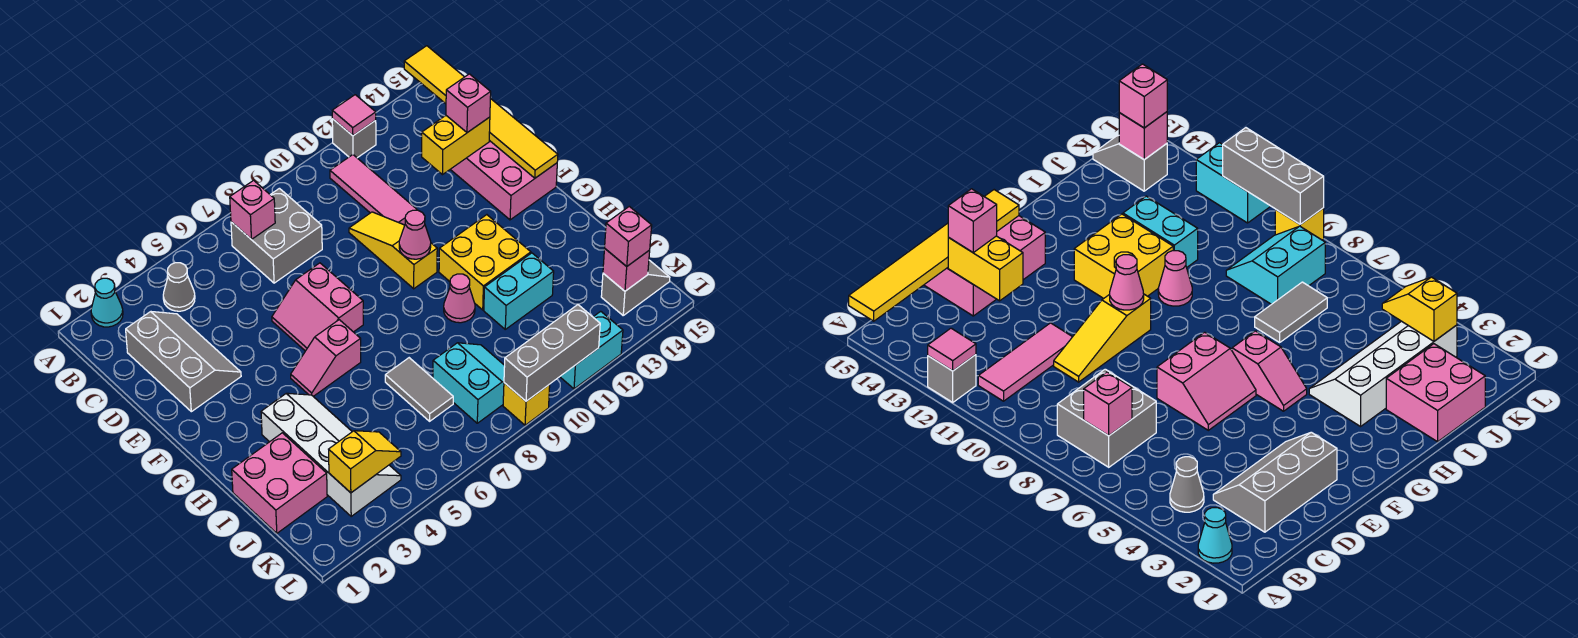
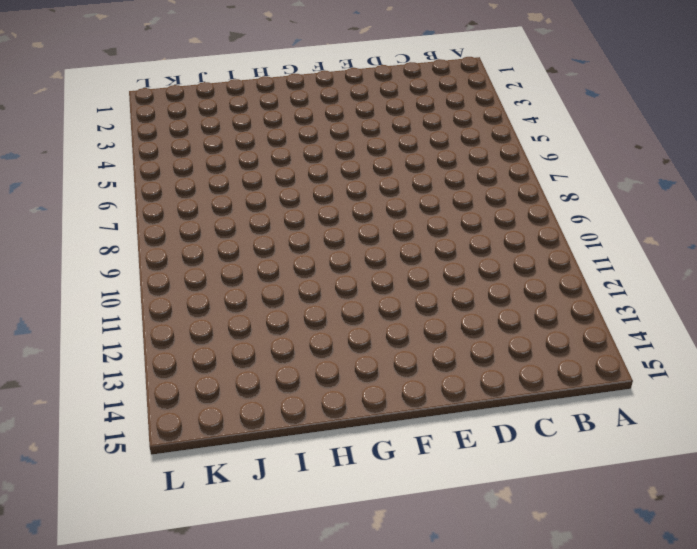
none -> cyan 1x1 cone [91,278,123,327]
none -> grey 1x1 brick [332,119,376,158]
none -> grey 1x1 cone [163,263,195,311]
none -> grey 2x2 brick [231,188,322,283]

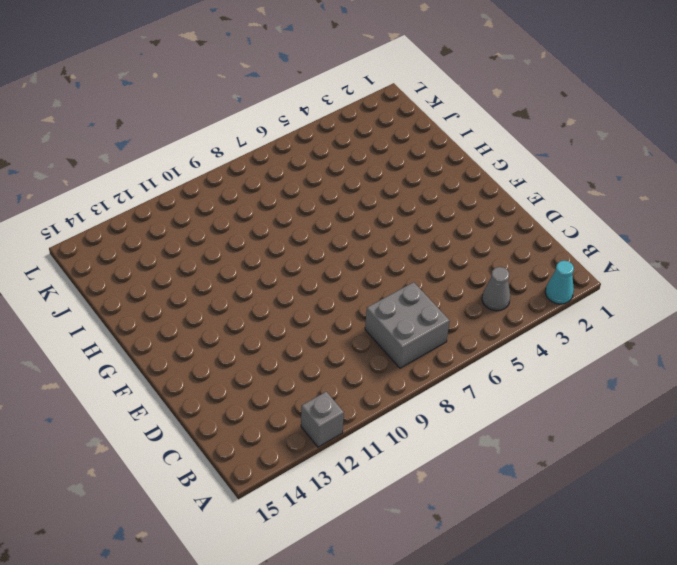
none -> pink 1x3 tile [330,155,417,225]
none -> grey 2x3 slope [126,312,241,412]
none -> yellow 1x3 slope [349,212,437,289]
none -> pink 2x3 brick [450,140,557,220]

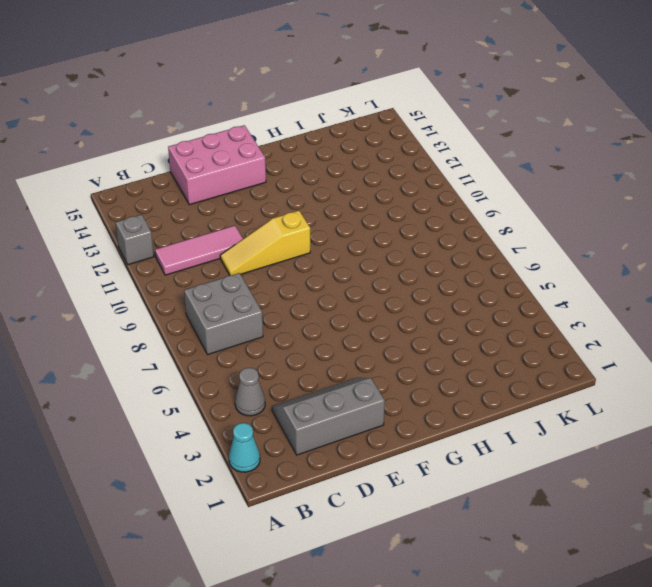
none -> pink 2x2 slope [272,263,363,351]
none -> pink 1x2 slope [291,320,361,396]
none -> yellow 2x2 brick [439,215,531,310]
none -> white 2x4 slope [261,393,401,516]

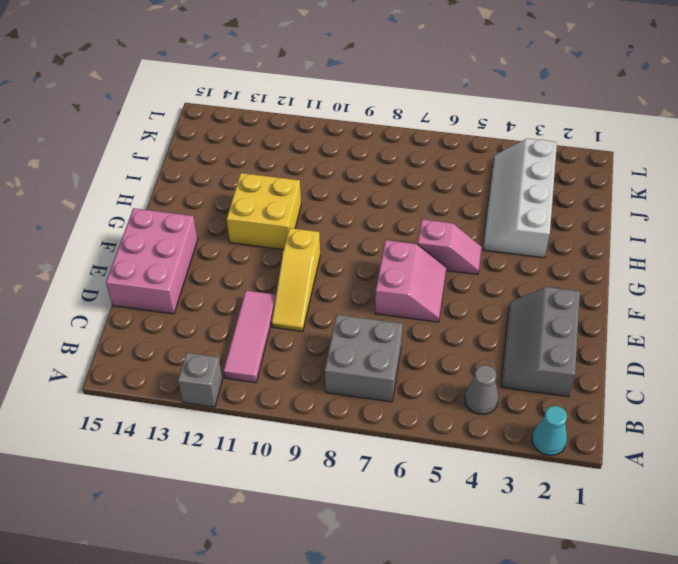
none -> pink 1x1 cone [444,274,475,323]
none -> pink 2x2 brick [232,433,327,533]
none -> grey 1x2 tile [385,358,453,421]
none -> cyan 1x2 brick [484,253,554,329]

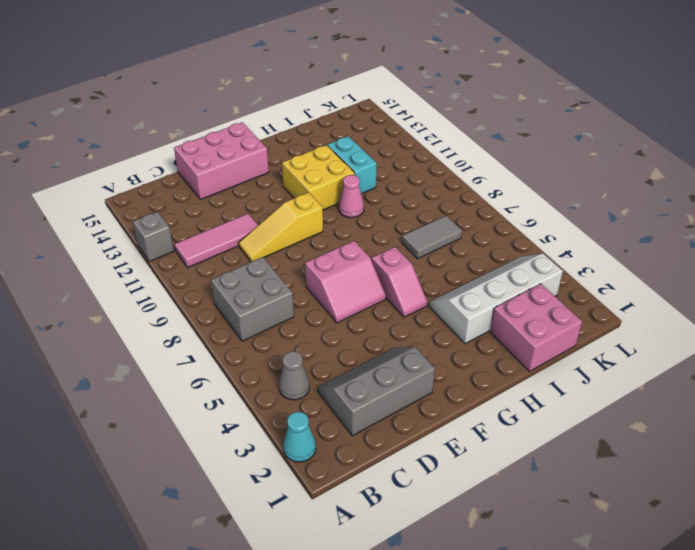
none -> cyan 2x2 slope [433,343,505,423]
none -> grey 1x2 slope [601,260,670,315]
none -> yellow 1x1 brick [503,383,550,425]
none -> cyan 1x2 brick [560,311,623,389]

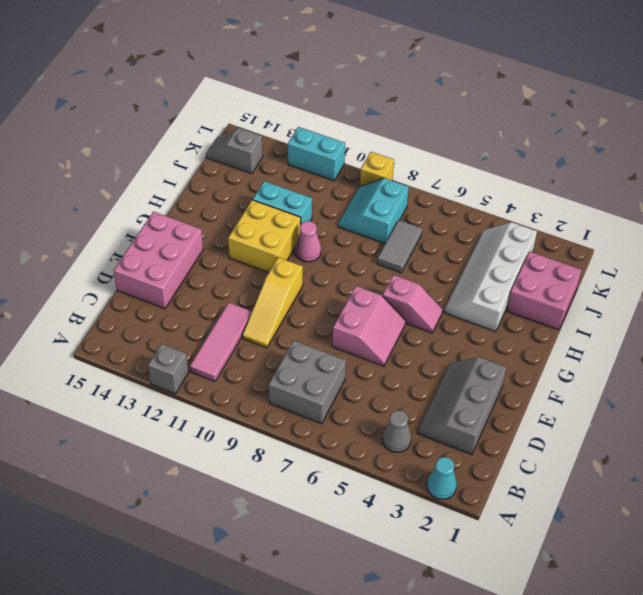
none -> pink 1x1 tile [332,95,376,136]
none -> yellow 1x6 tile [404,46,558,178]
none -> pink 1x1 brick [230,180,275,239]
none -> yellow 1x2 brick [422,116,490,175]

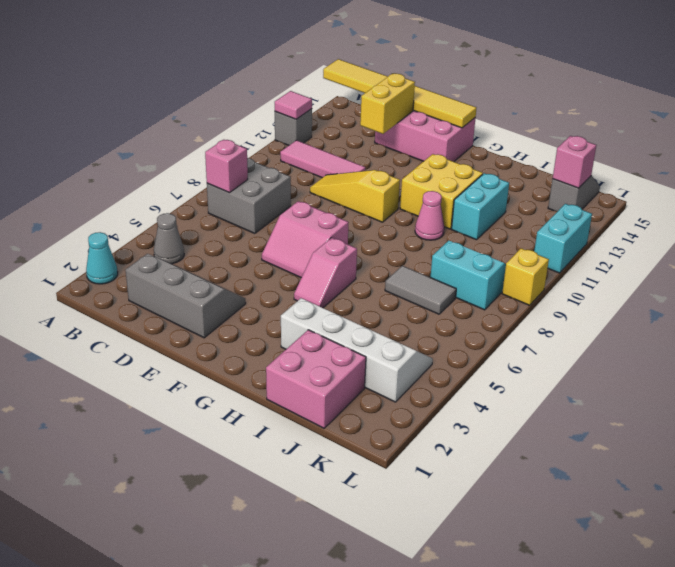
none -> pink 1x1 cone [399,210,431,259]
none -> yellow 1x2 slope [329,431,401,493]
none -> grey 1x3 brick [504,305,600,401]
none -> pink 1x1 brick [446,74,491,133]

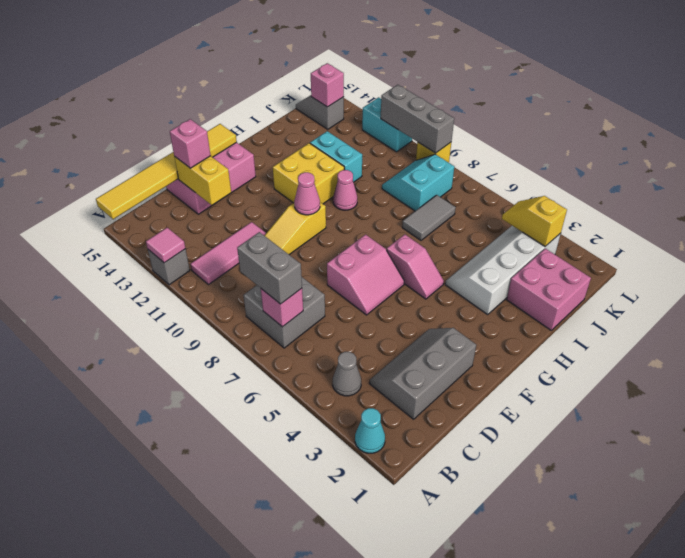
grey 1x2 brick [237,232,302,304] -> none
none -> pink 1x1 brick [605,206,652,266]

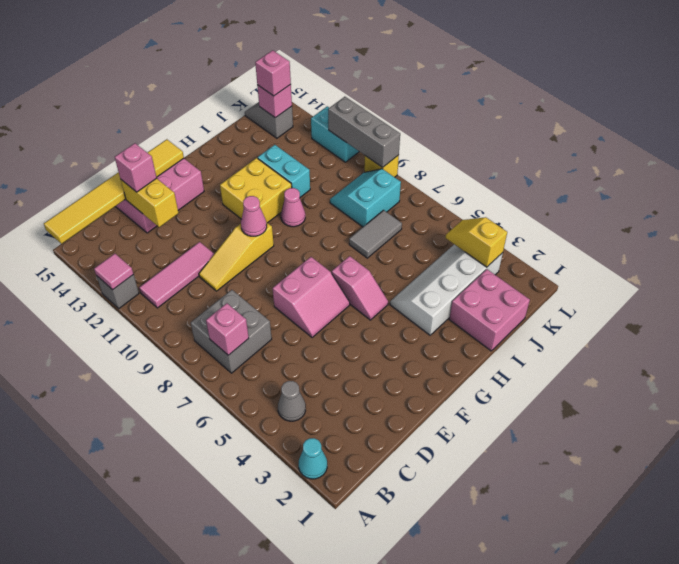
none -> grey 2x3 slope [126,312,241,412]

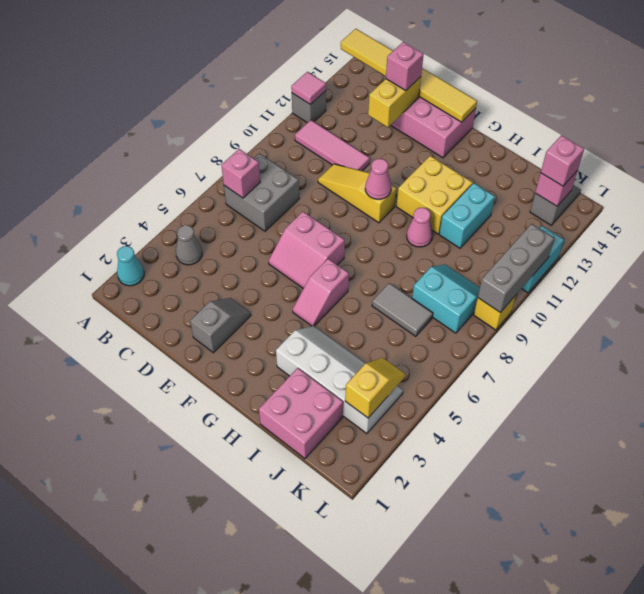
grey 1x2 slope [190,298,251,353] -> grey 2x3 slope [126,312,241,412]

